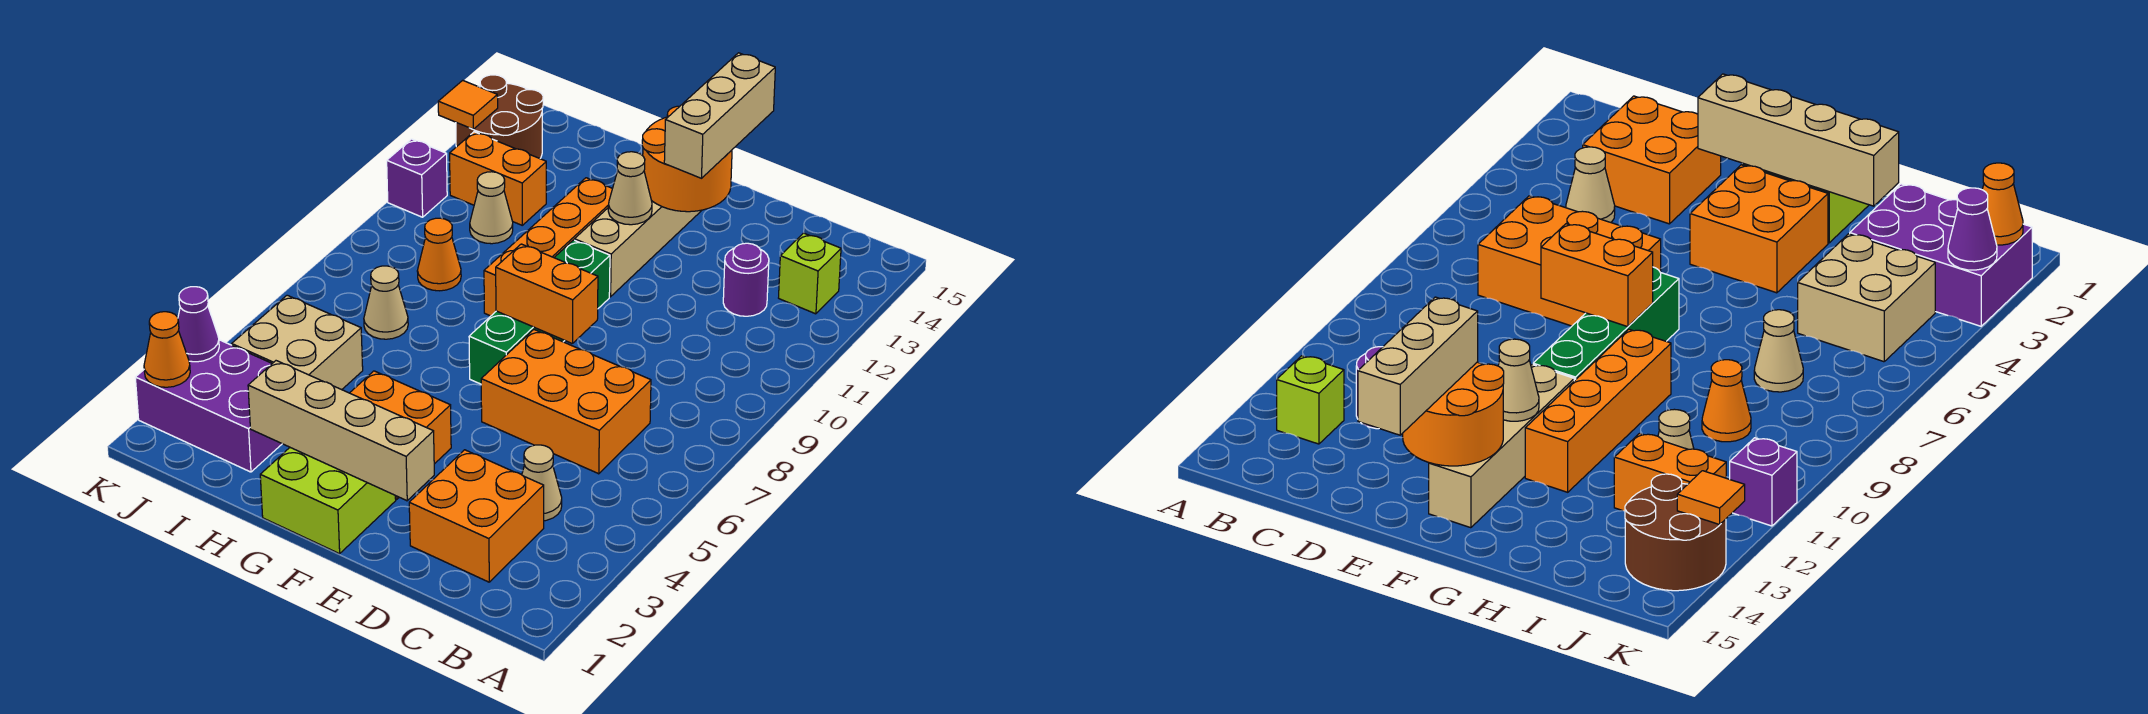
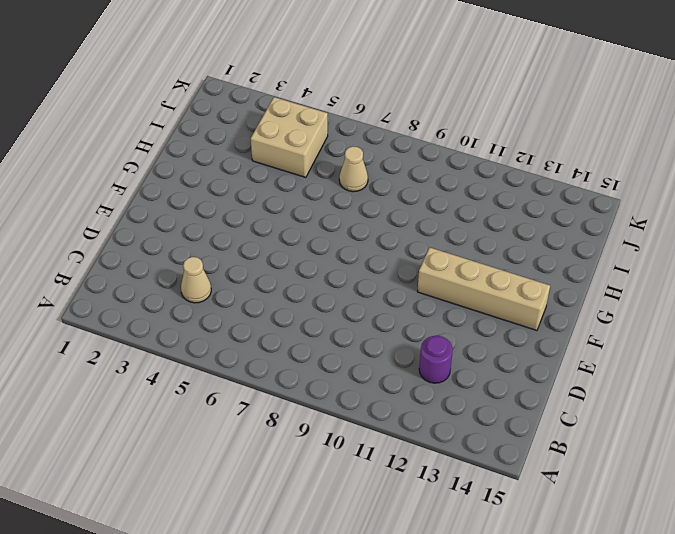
none -> lime 1x1 brick [779,233,841,314]
none -> orange 2x2 brick [409,450,544,582]
none -> orange 2x3 brick [481,330,651,474]

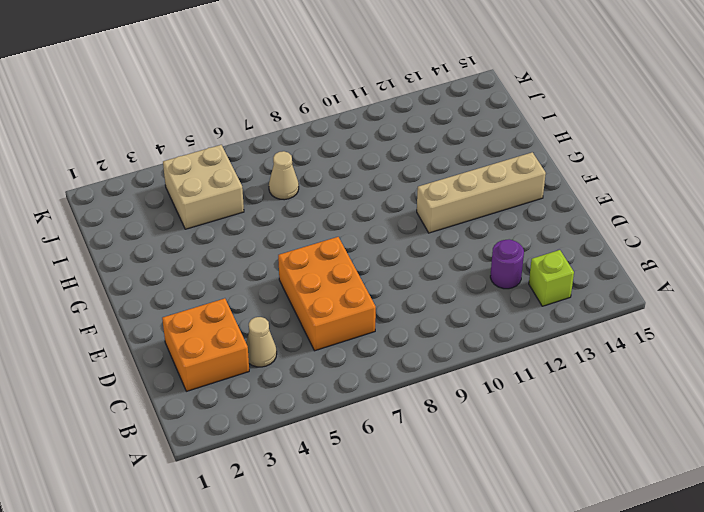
none -> lime 2x2 brick [260,448,396,554]
none -> orange 2x2 brick [350,371,451,499]
none -> green 1x4 brick [469,240,610,384]

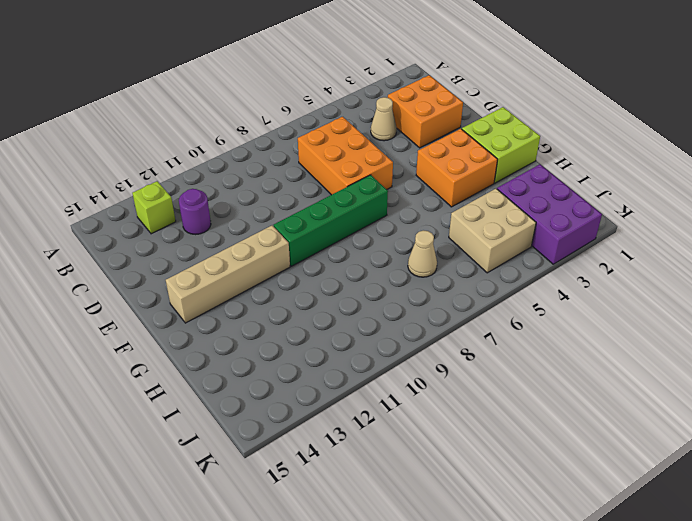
none -> orange 1x4 brick [484,178,612,316]
none -> orange 1x1 cone [417,218,461,291]
none -> tan 1x1 cone [470,172,513,244]

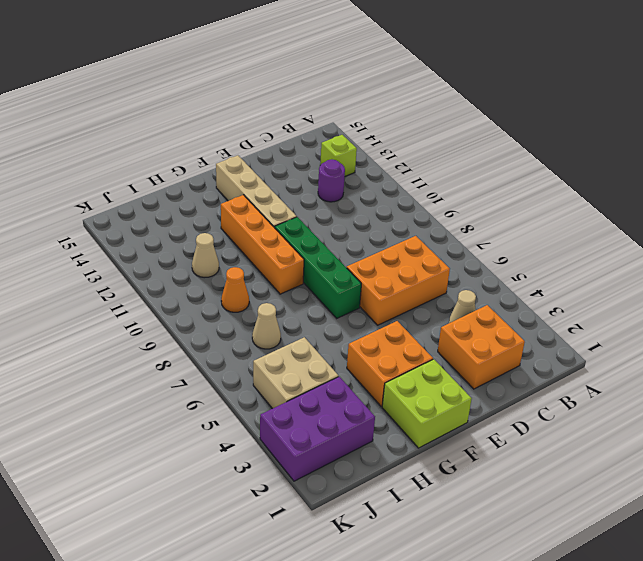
none -> orange 1x2 brick [450,132,546,225]
none -> brown 2x2 round brick [456,75,543,159]
none -> purple 1x1 brick [387,139,447,217]

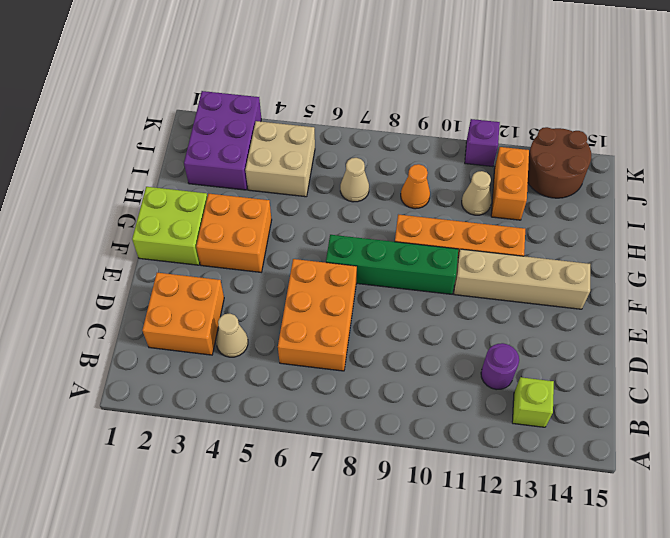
none -> tan 1x4 brick [248,361,434,501]
none -> orange 1x2 brick [496,244,598,344]
none -> orange 2x2 round brick [642,106,732,212]

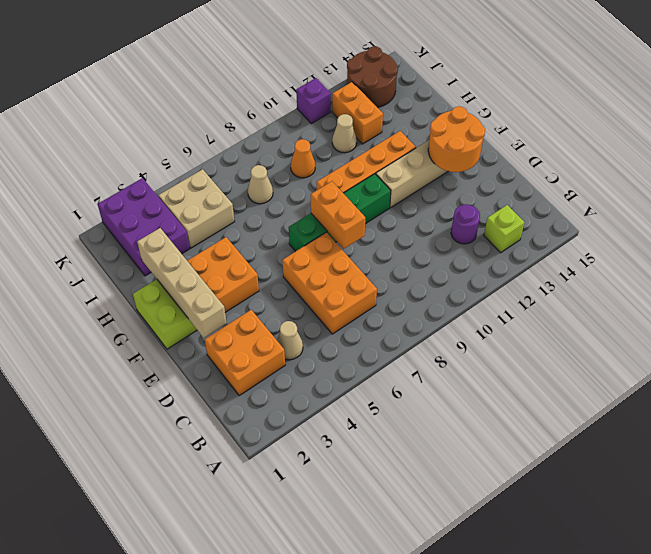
none -> tan 1x1 cone [608,152,652,225]
none -> orange 1x1 cone [144,312,190,387]
none -> purple 1x1 cone [178,287,219,362]

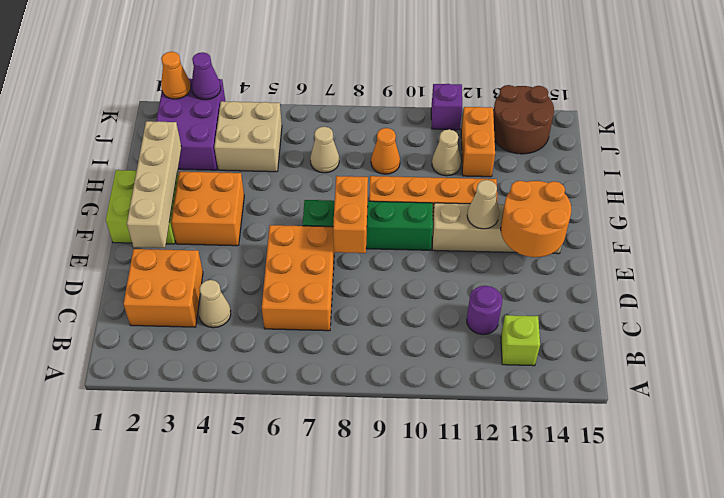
none -> orange 1x1 tile [438,80,498,129]
none -> tan 1x3 brick [664,53,775,178]

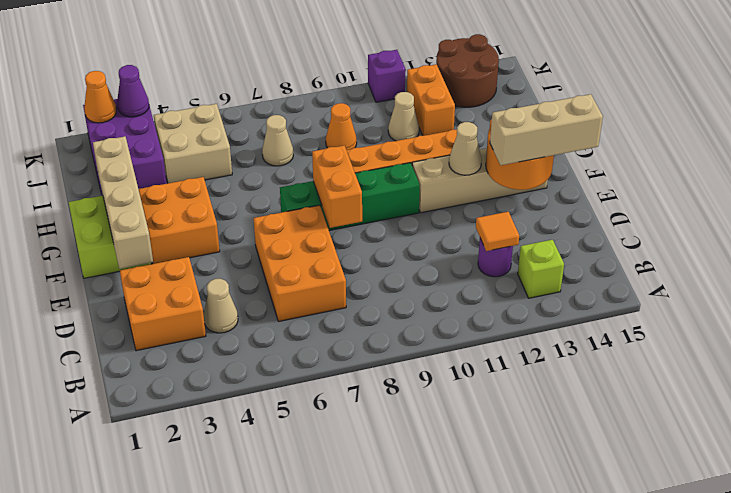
orange 1x1 tile [476,212,519,251] -> orange 1x1 tile moved to [438,80,498,129]

